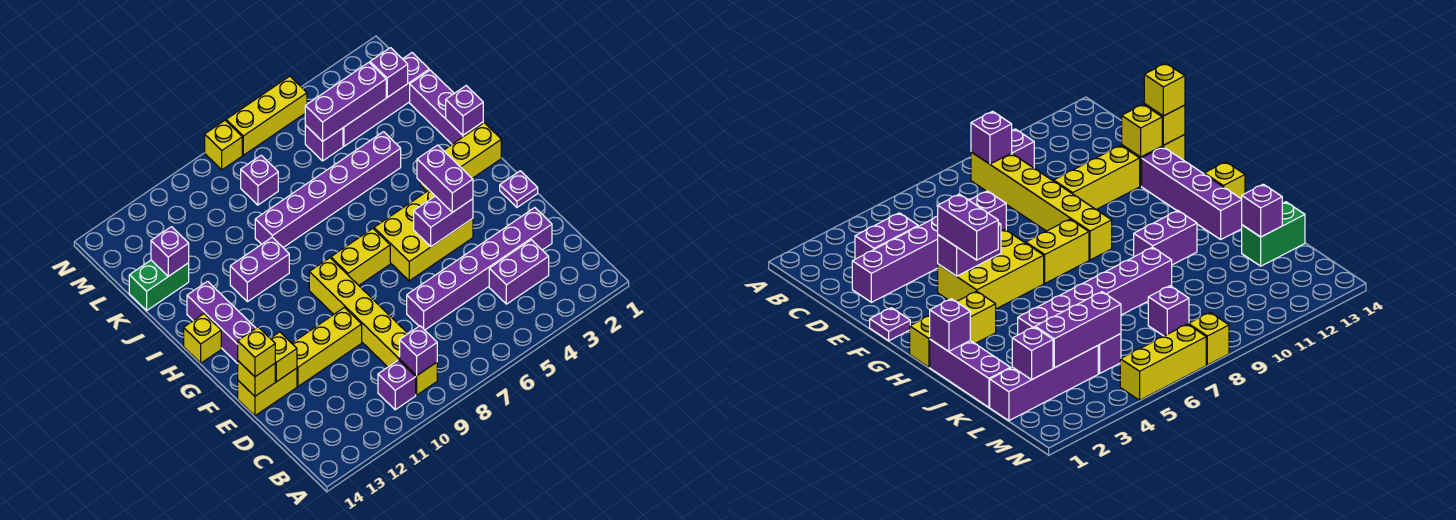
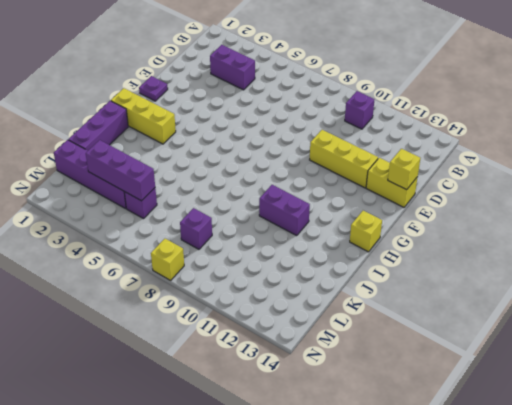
none -> yellow 1x6 brick [309,258,437,395]
none -> purple 1x6 brick [407,208,552,330]
none -> yellow 2x3 brick [374,190,473,281]
none -> purple 1x4 brick [187,281,256,364]

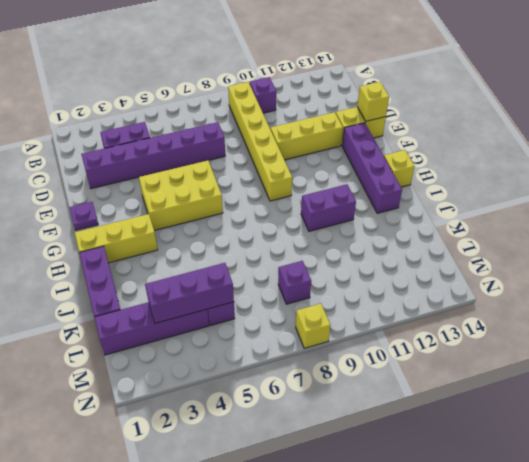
none -> yellow 1x2 brick [331,229,390,285]
none -> purple 1x6 brick [255,132,401,247]
none -> green 1x2 brick [129,260,189,310]
none -> yellow 1x3 brick [226,76,307,155]

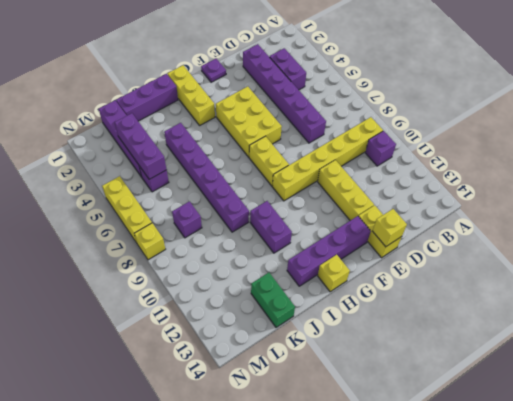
none -> purple 1x1 brick [400,326,437,375]
none -> yellow 1x1 brick [270,332,297,382]
none -> purple 1x2 brick [414,196,473,246]
none -> purple 1x1 brick [446,86,483,135]

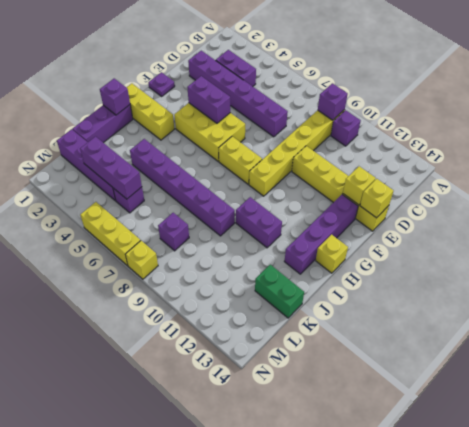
none -> purple 1x1 brick [151,227,189,276]
none -> purple 1x1 brick [370,48,408,97]
none -> yellow 1x1 brick [238,327,275,377]
none -> purple 1x2 brick [417,145,473,212]

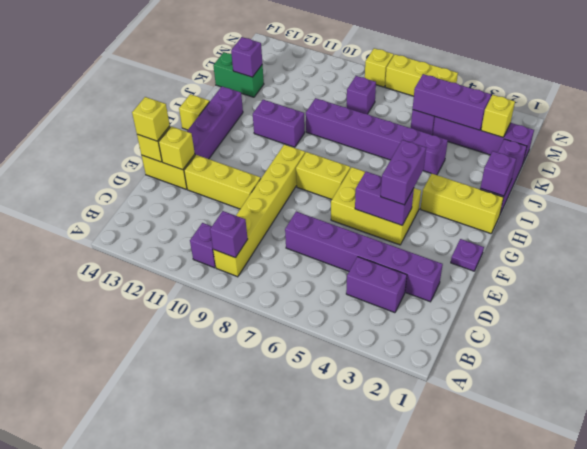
yellow 1x1 brick [481,95,515,137] -> purple 1x1 brick [370,48,408,97]

